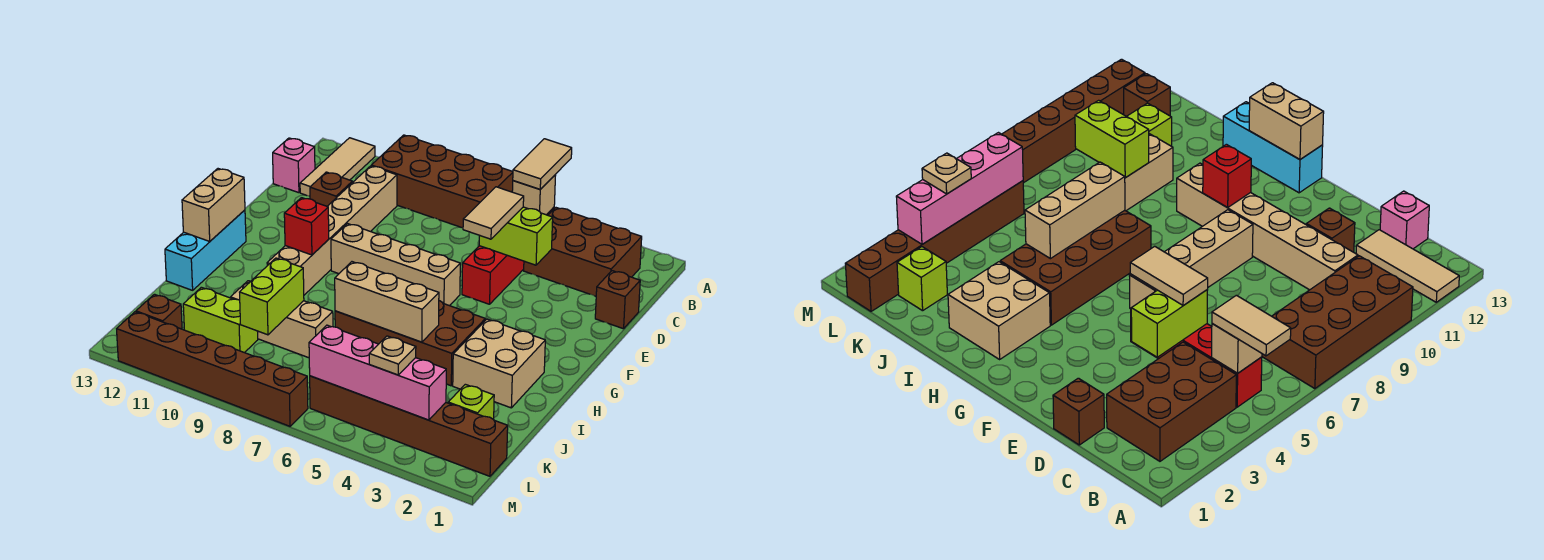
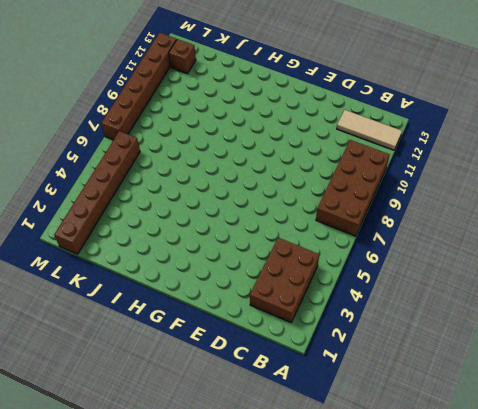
none -> red 1x4 brick [462,207,554,304]
none -> tan 1x6 brick [267,166,397,295]
none -> pink 1x1 brick [273,138,315,193]

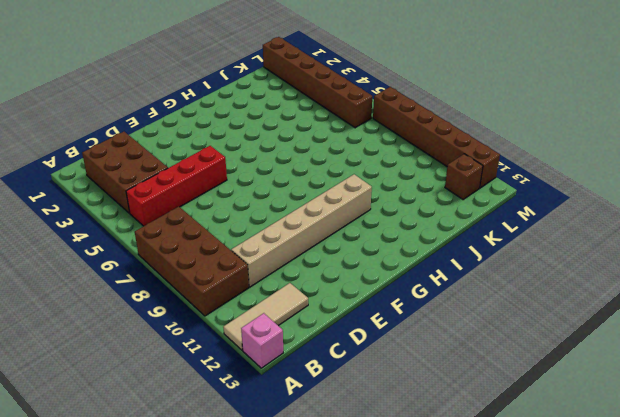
pink 1x1 brick [241,313,283,368] -> pink 1x1 brick moved to [273,138,315,193]
none -> brown 1x1 brick [595,271,640,329]
none -> brown 1x1 brick [310,172,352,206]
none -> tan 1x4 brick [331,224,460,306]

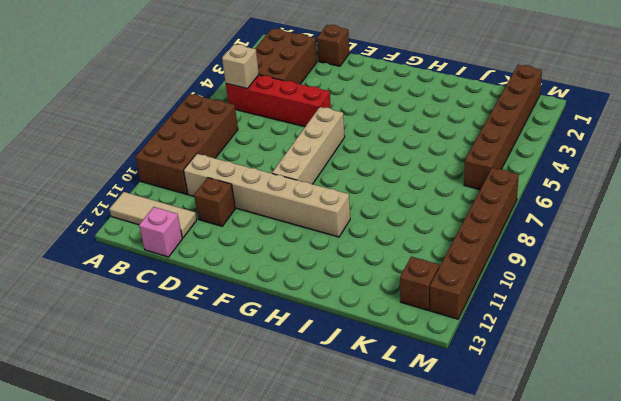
none -> cyan 1x3 brick [165,210,246,290]
none -> tan 2x2 brick [453,319,545,408]
none -> brown 2x4 brick [335,301,485,386]

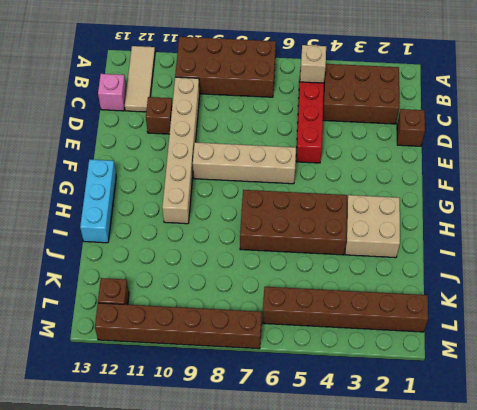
none -> tan 1x3 brick [231,281,333,358]
none -> lime 1x1 brick [448,384,494,419]
none -> lime 1x2 brick [183,287,258,353]

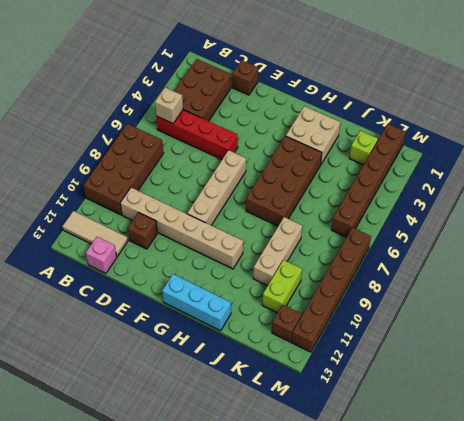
none -> lime 1x2 brick [479,207,553,265]
none -> red 1x1 brick [284,198,329,255]
none -> tan 1x2 brick [182,169,245,241]

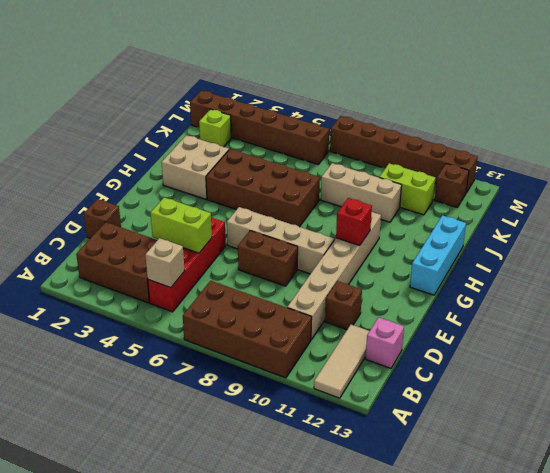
brown 1x2 brick [238,231,298,286] -> none
none -> tan 1x2 brick [182,169,245,241]
none -> tan 1x3 brick [335,262,439,342]
none -> lime 1x2 brick [240,258,304,335]

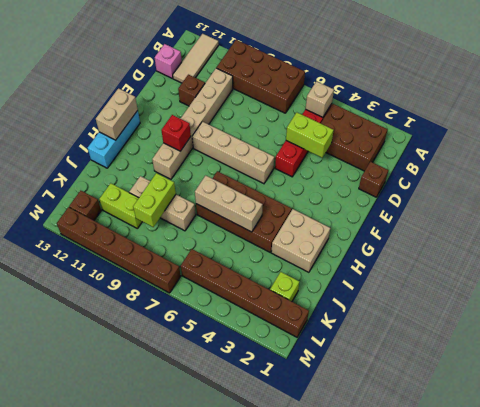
none -> pink 1x4 brick [309,325,446,420]
none -> tan 1x2 tile [513,139,572,189]
none -> tan 1x2 tile [463,187,524,239]

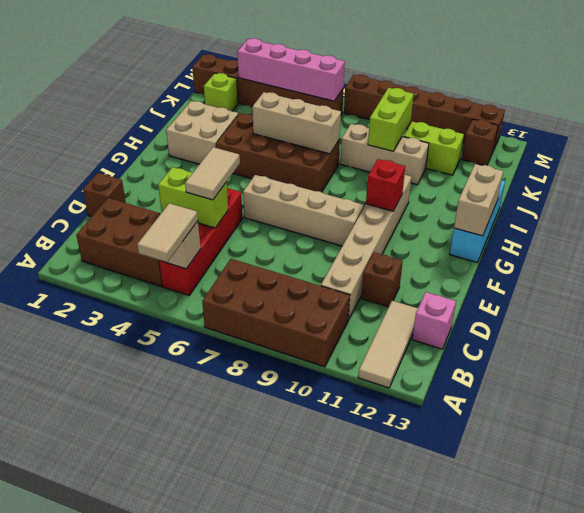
none -> tan 1x1 plate [369,336,416,375]

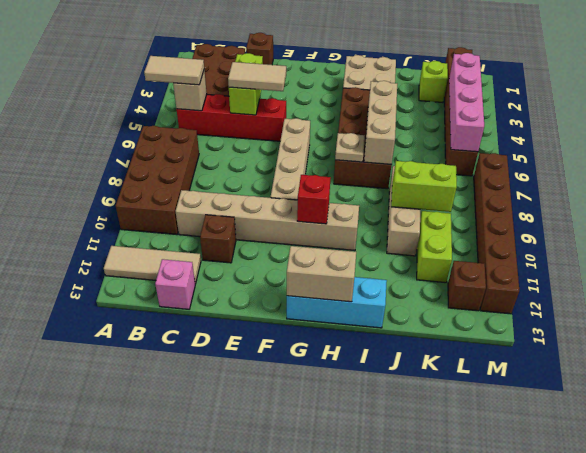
tan 1x1 plate [335,133,365,162] -> tan 1x1 plate moved to [369,336,416,375]

